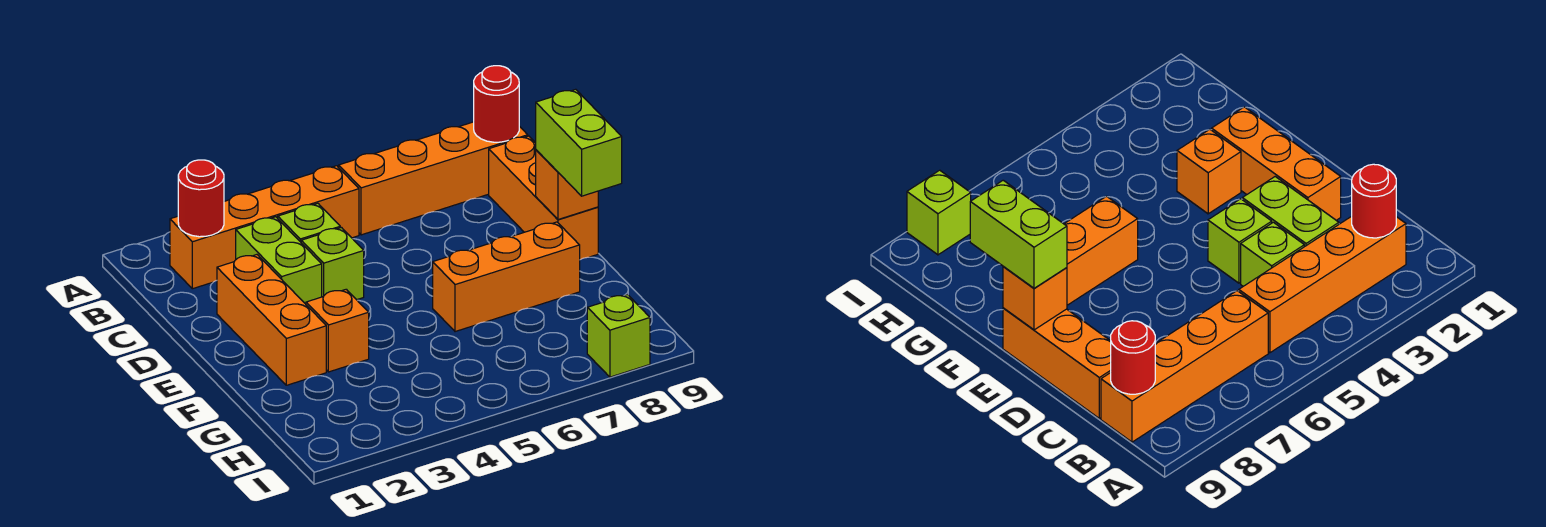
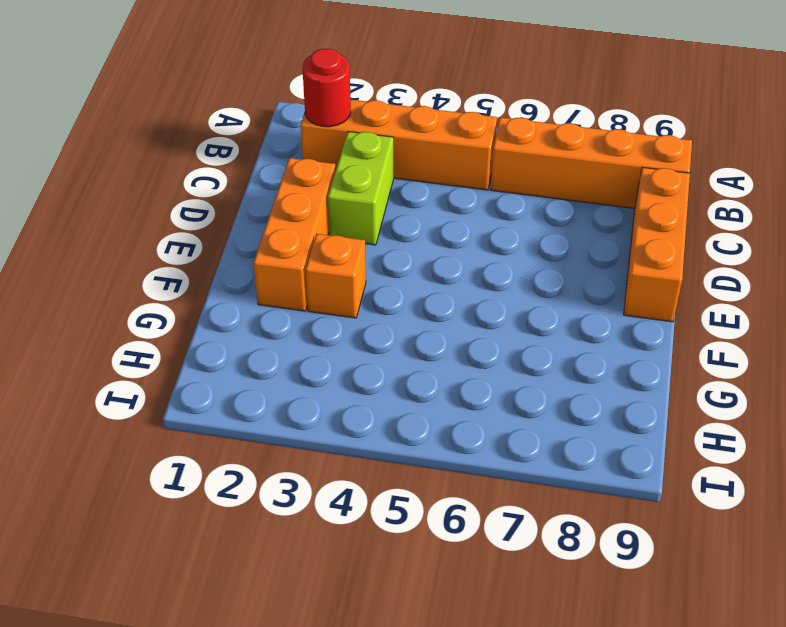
none -> lime 1x1 brick [278,203,340,242]
none -> lime 1x1 brick [301,228,364,300]
none -> orange 1x3 brick [433,222,580,332]

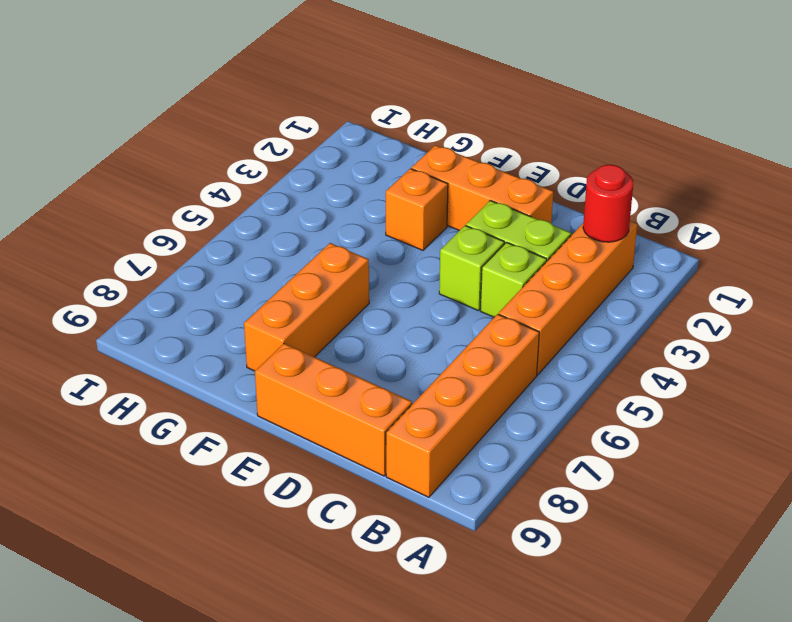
none -> lime 1x1 brick [587,295,650,377]
none -> red 1x1 round brick [474,66,519,142]
none -> orange 1x1 brick [536,150,598,220]

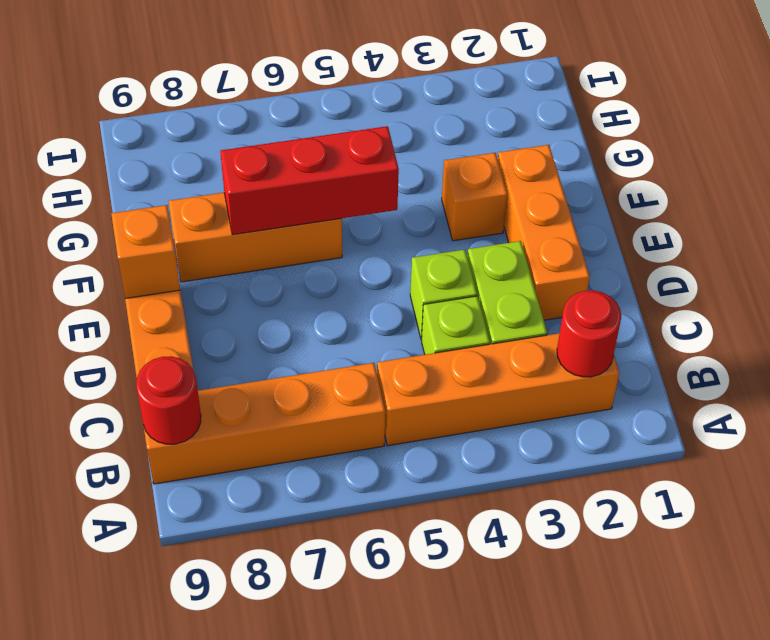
red 1x3 brick [220,126,399,235] -> none
none -> lime 1x1 brick [587,295,650,377]
none -> lime 1x2 brick [536,89,622,196]

